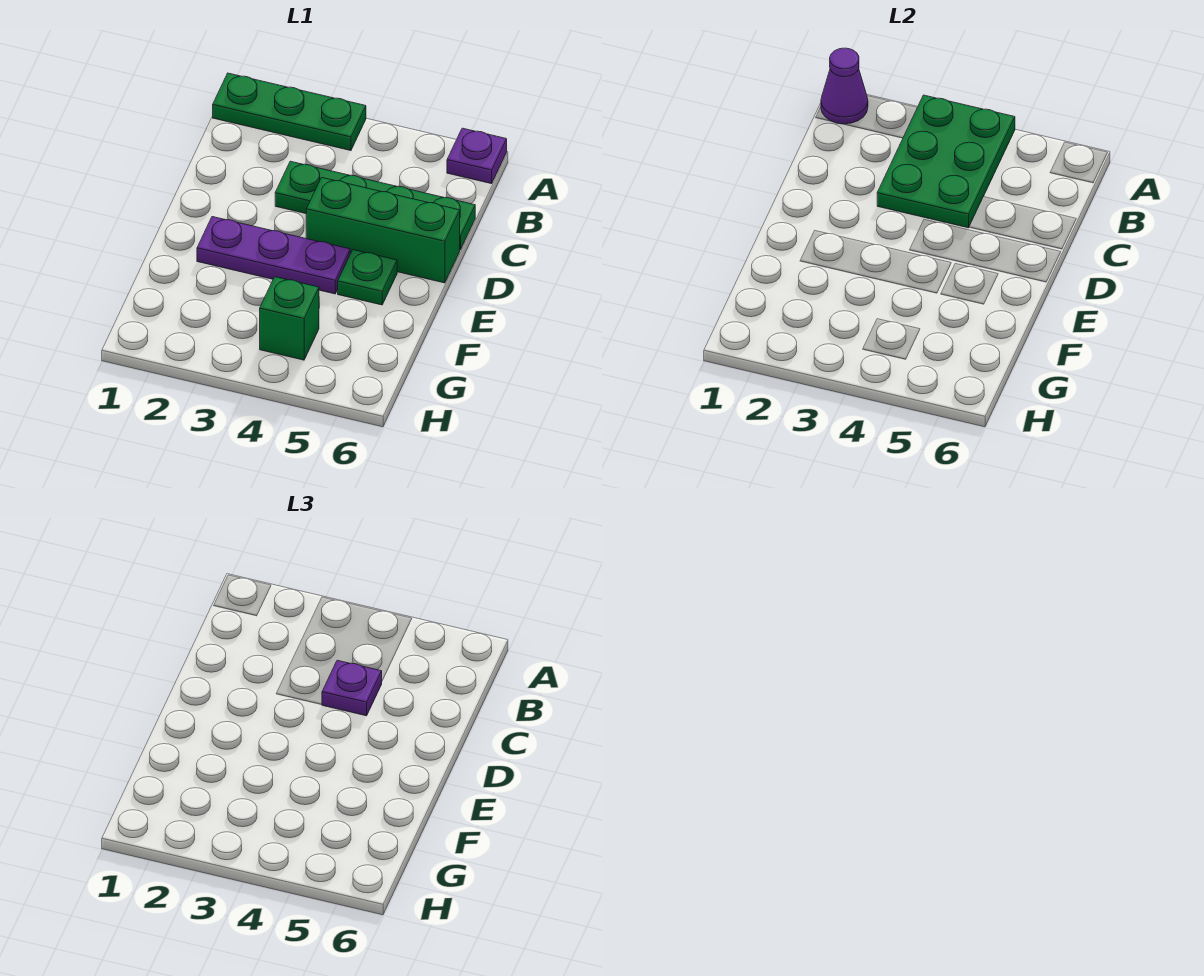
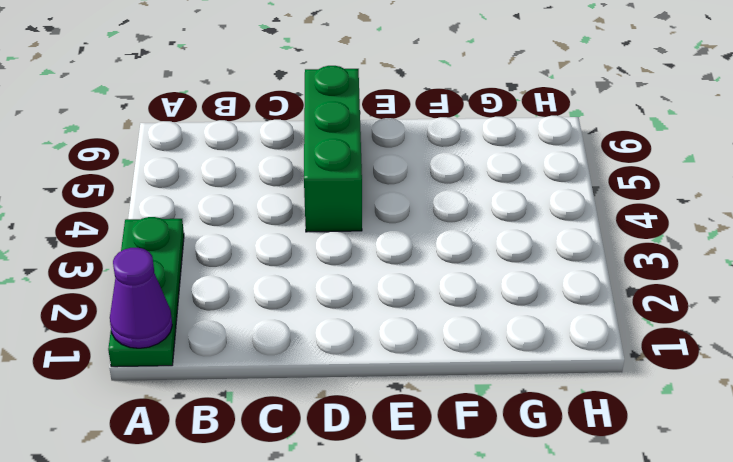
none -> purple 1x1 plate [447,128,507,184]
none -> green 1x4 plate [275,161,475,250]

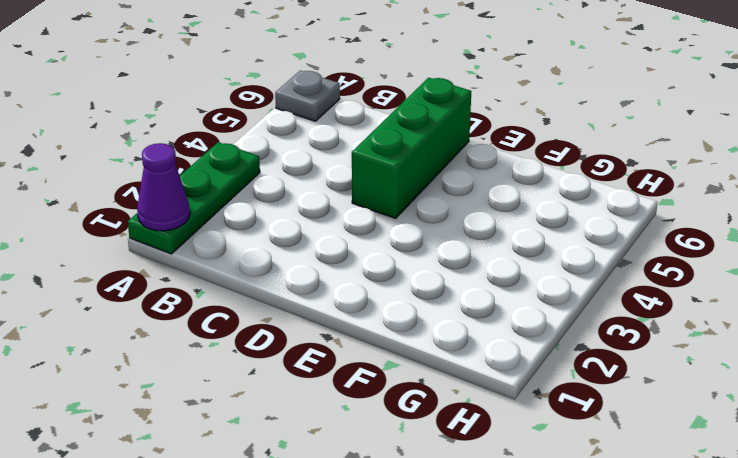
grey 1x1 plate [275,70,340,121] -> purple 1x1 plate [447,128,507,184]
none -> green 1x4 plate [275,161,475,250]
none -> purple 1x3 plate [197,217,350,294]

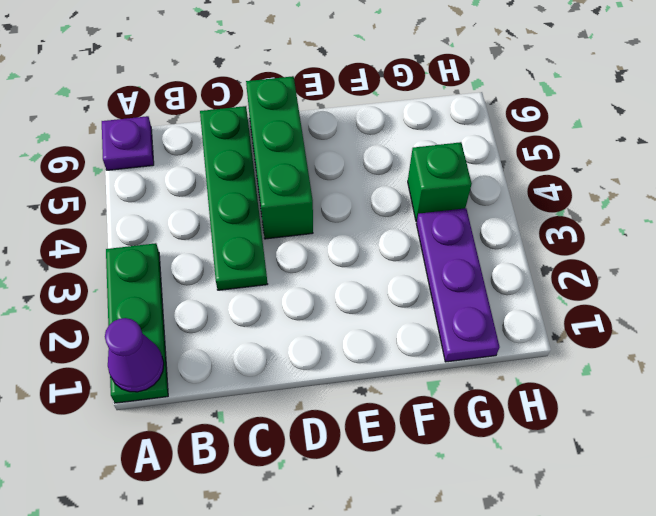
purple 1x3 plate [416,208,499,362] -> purple 1x3 plate moved to [197,217,350,294]
none -> green 1x1 plate [338,250,397,305]
none -> green 2x3 plate [877,95,1015,228]

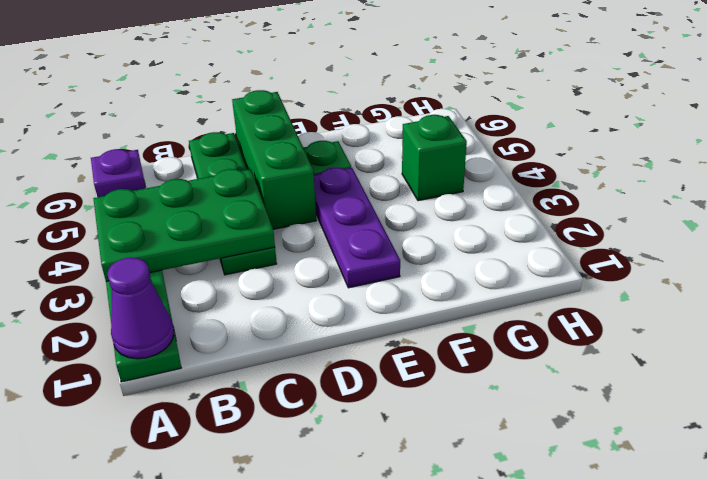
none -> purple 1x1 plate [322,660,382,716]

